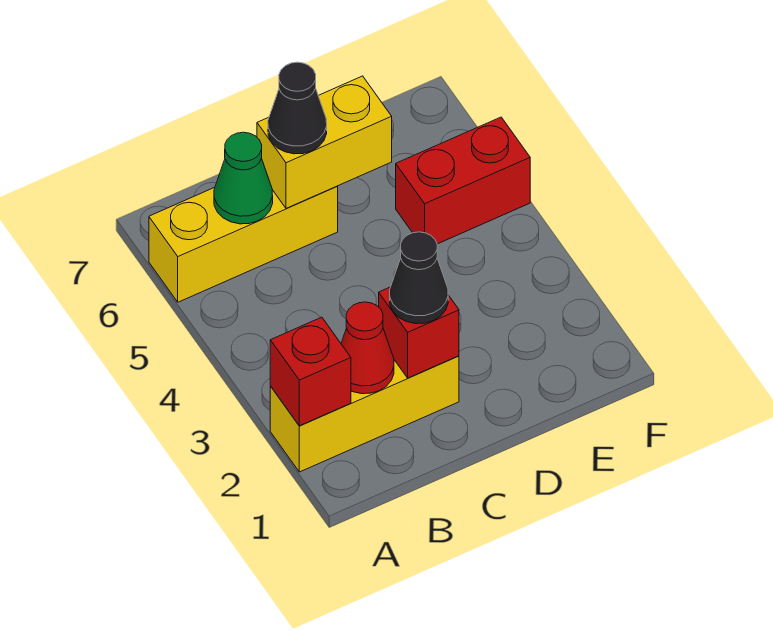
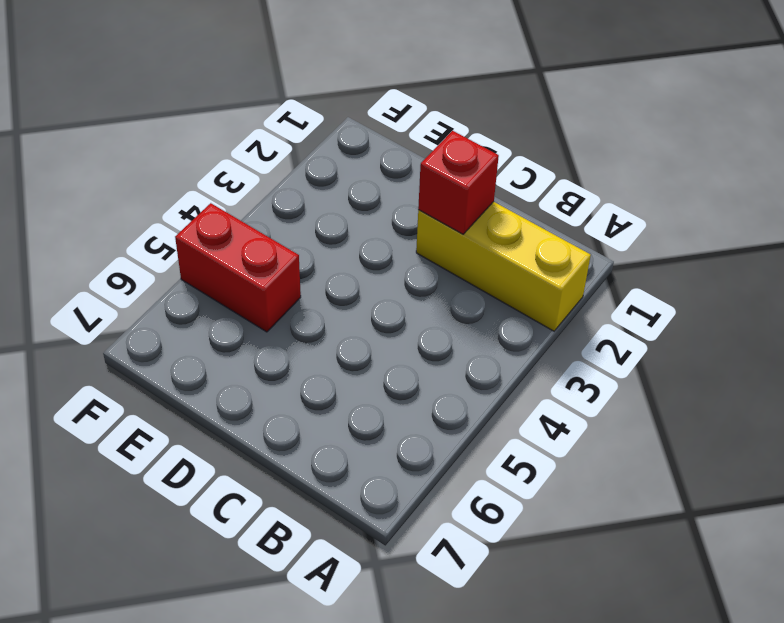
none -> yellow 1x3 brick [149,186,338,302]
none -> red 1x1 brick [270,317,351,426]

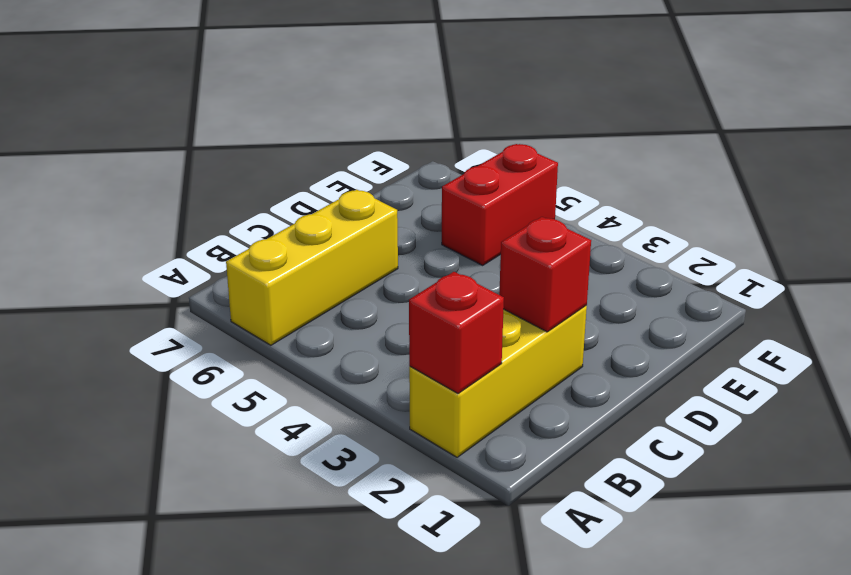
none -> red 1x1 cone [341,302,394,394]
none -> green 1x1 cone [214,132,273,224]

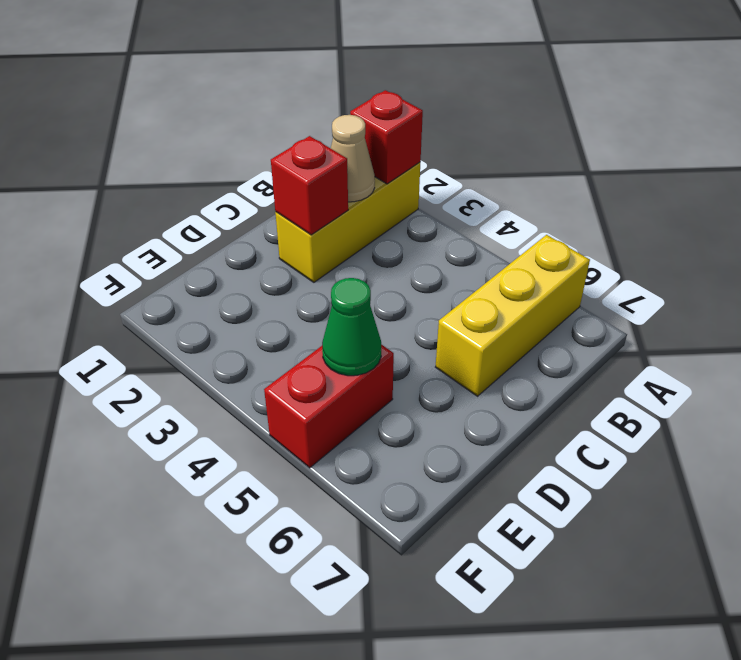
tan 1x1 cone [331,115,375,202] -> red 1x1 cone [341,302,394,394]
green 1x1 cone [322,278,381,376] -> green 1x1 cone moved to [214,132,273,224]
none -> yellow 1x2 brick [257,76,392,208]
none -> black 1x1 cone [390,232,448,324]

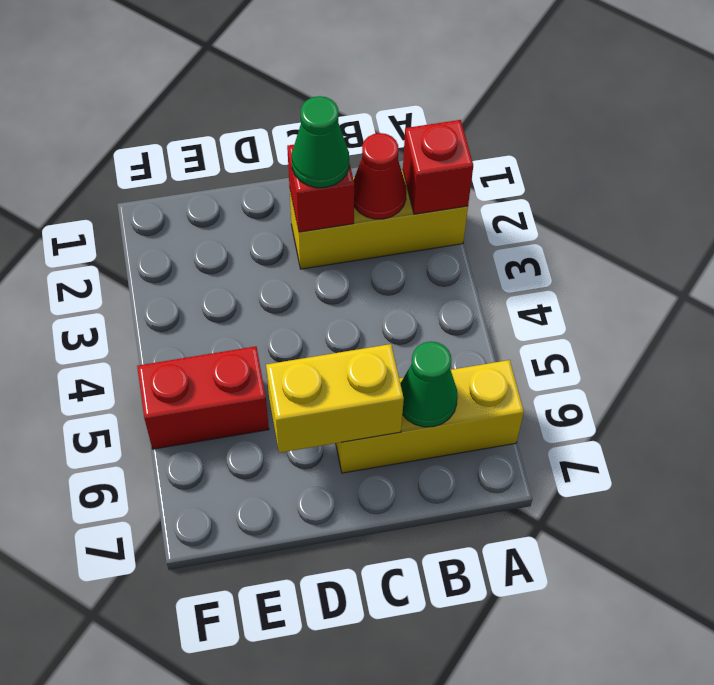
green 1x1 cone [292,96,349,188] -> black 1x1 cone [390,232,448,324]
none -> black 1x1 cone [268,62,327,154]

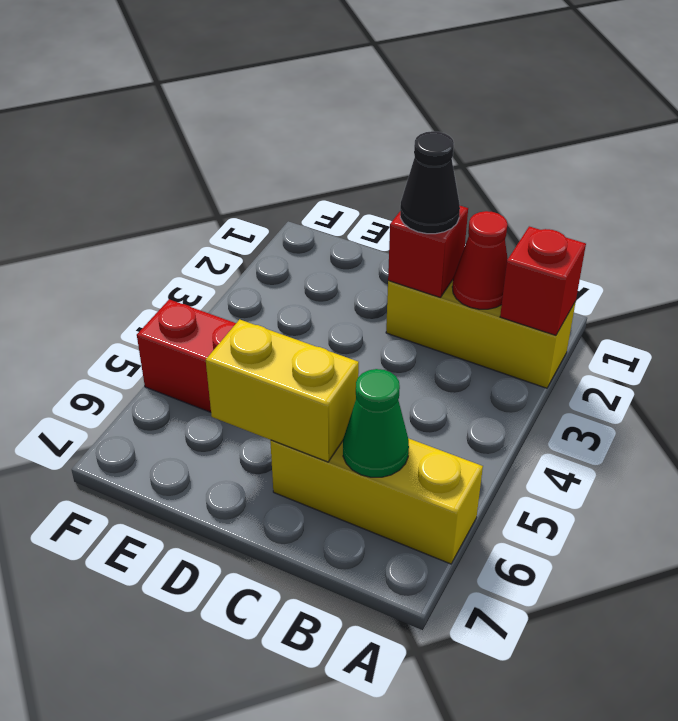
none -> black 1x1 cone [268,62,327,154]

